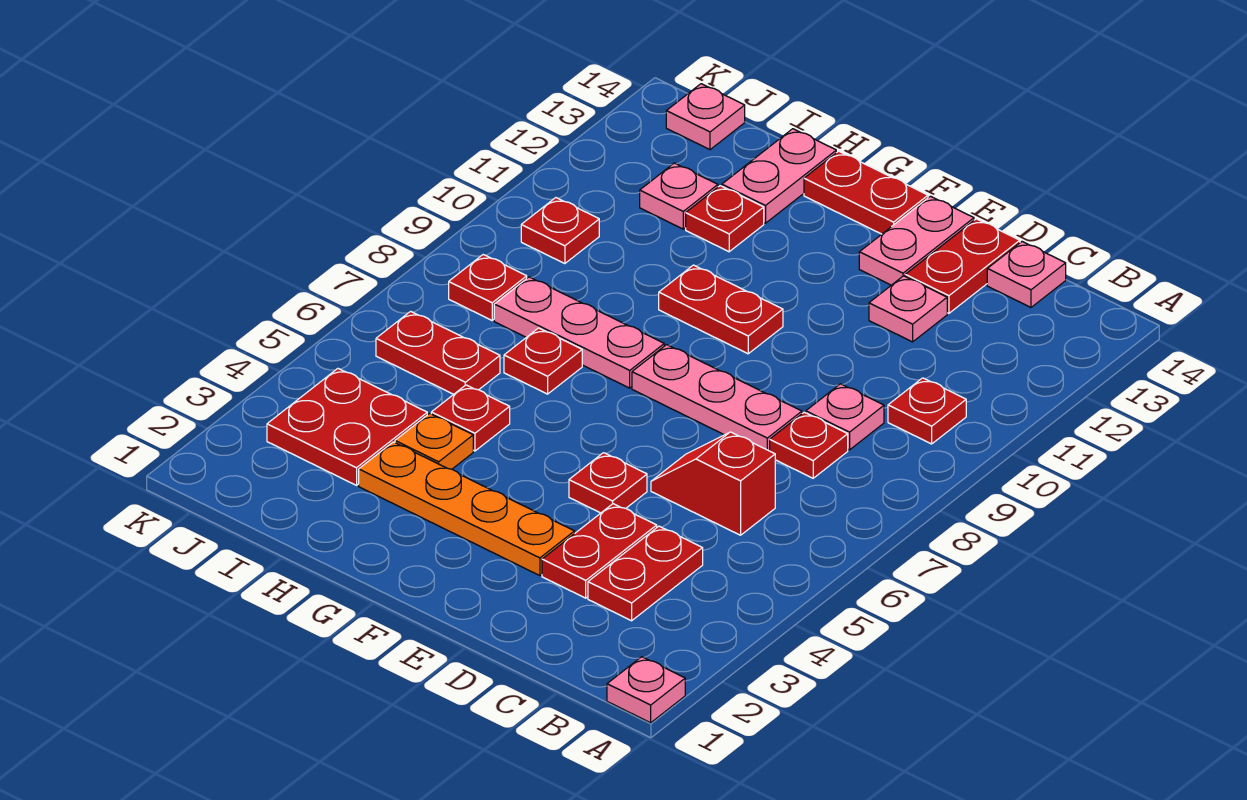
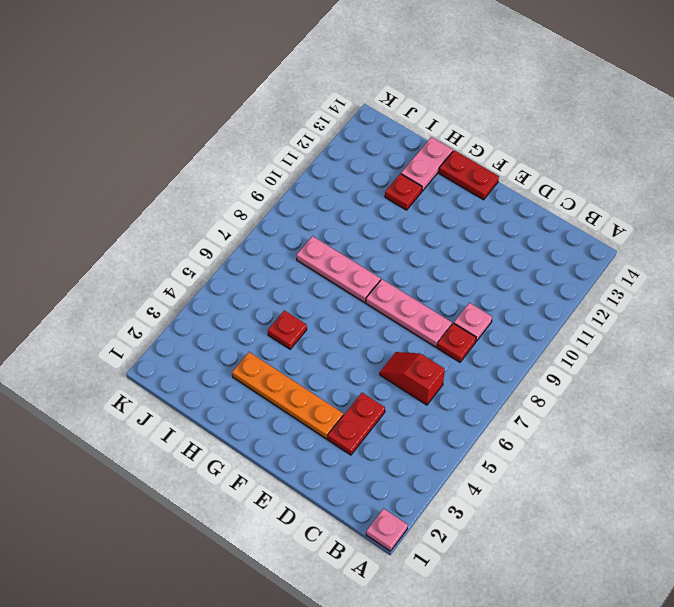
none -> red 1x1 plate [888,378,966,444]
none -> red 1x2 plate [588,526,703,621]
none -> pink 1x1 plate [987,242,1066,307]

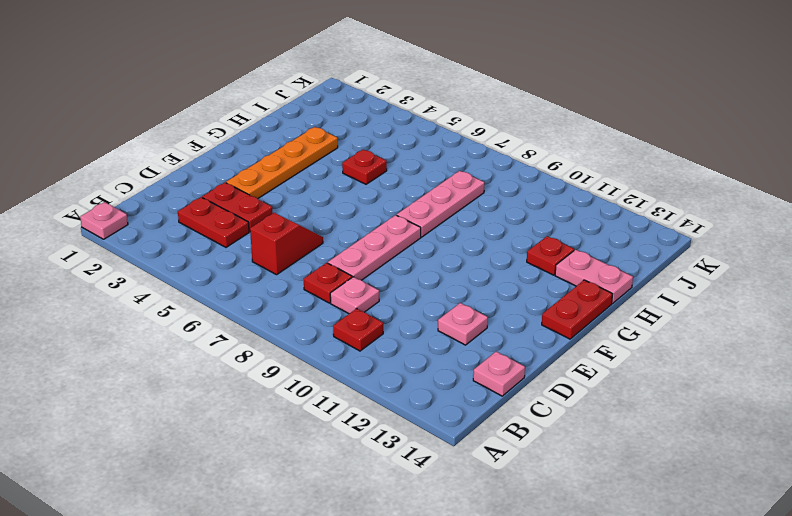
none -> red 1x2 plate [905,219,1020,313]
none -> red 1x1 plate [569,453,647,513]
none -> pink 1x2 plate [859,196,974,285]

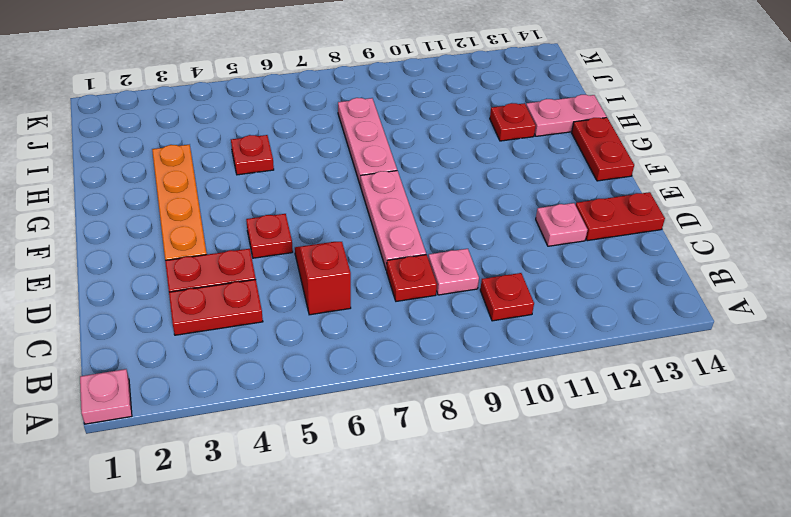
none -> pink 1x1 plate [987,242,1066,307]
none -> pink 1x2 plate [859,196,974,285]
none -> red 1x2 plate [659,265,783,354]

